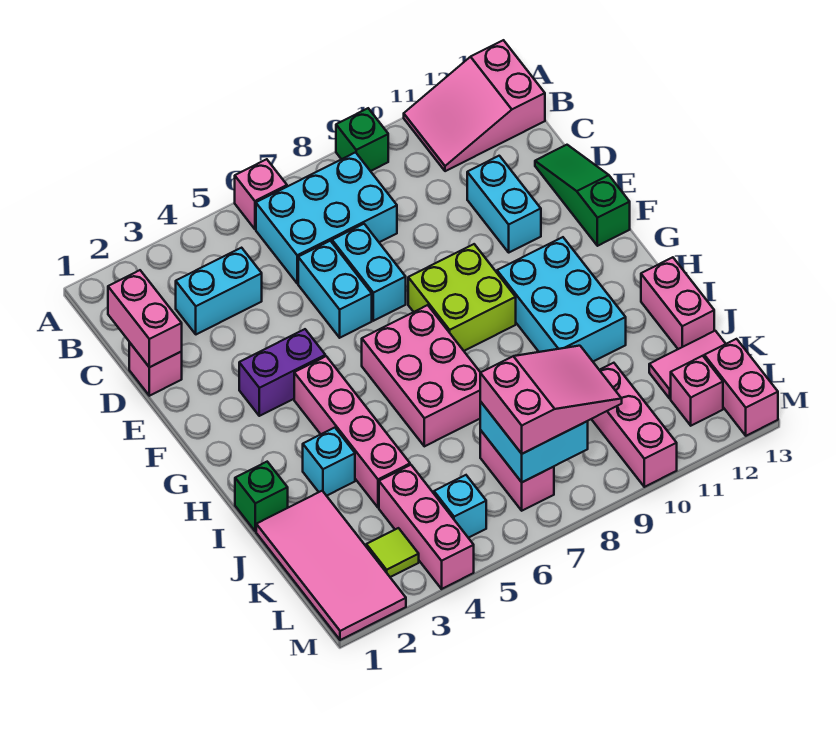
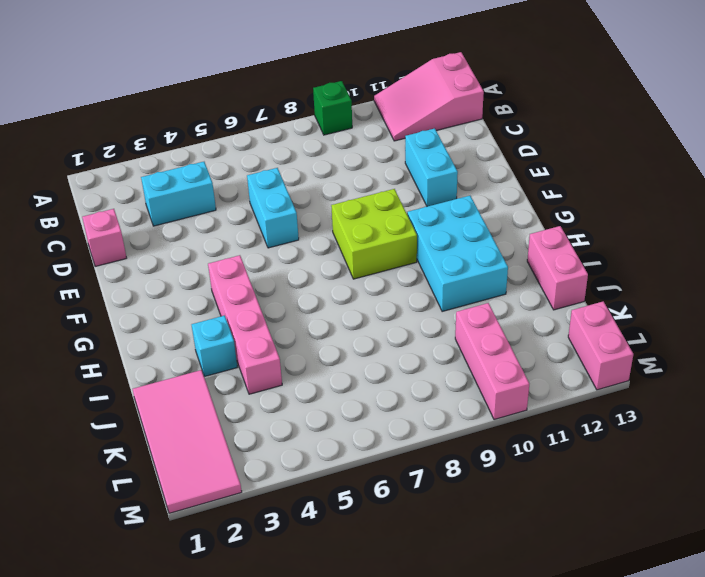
none -> pink 1x1 brick [235,159,287,229]
none -> cyan 2x3 brick [256,152,397,283]
none -> cyan 1x2 brick [332,224,406,321]
none -> green 1x3 slope [535,145,630,246]

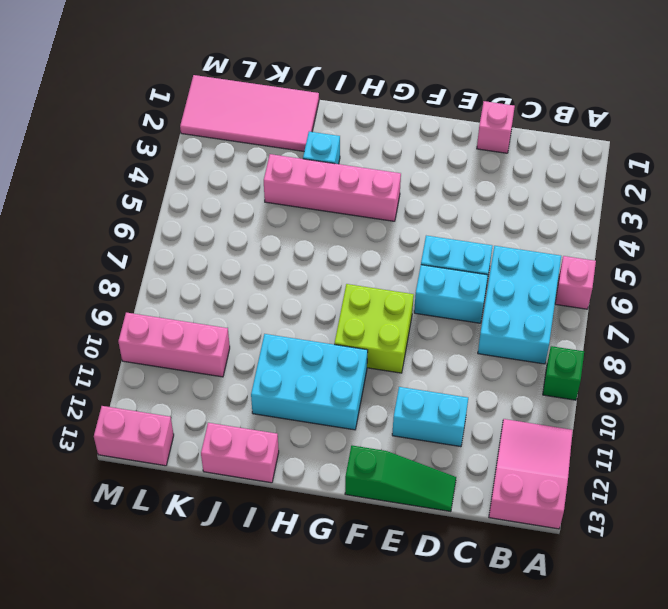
none -> cyan 1x2 brick [176,248,262,334]
none -> purple 1x2 brick [239,329,325,416]
none -> pink 2x3 brick [362,305,481,446]
none -> green 1x1 brick [235,462,288,531]

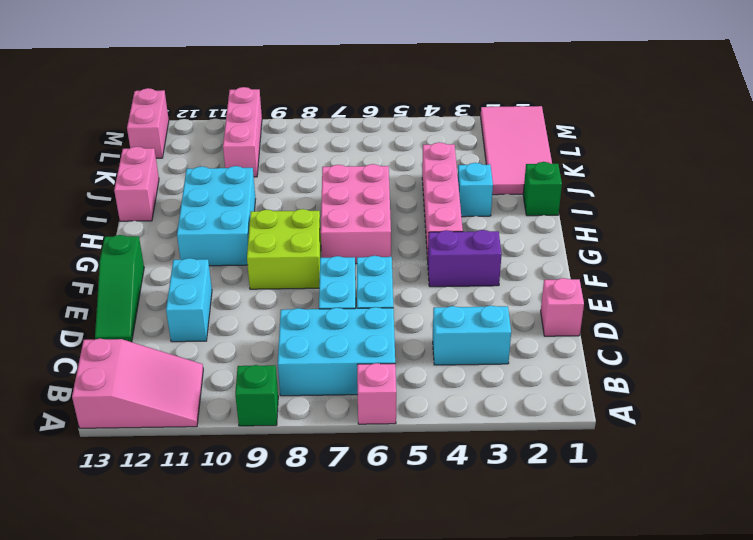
none -> pink 1x3 brick [379,465,474,589]
none -> pink 1x2 brick [480,430,554,511]
none -> pink 1x2 tile [649,331,726,398]
none -> lime 1x1 tile [366,528,419,577]

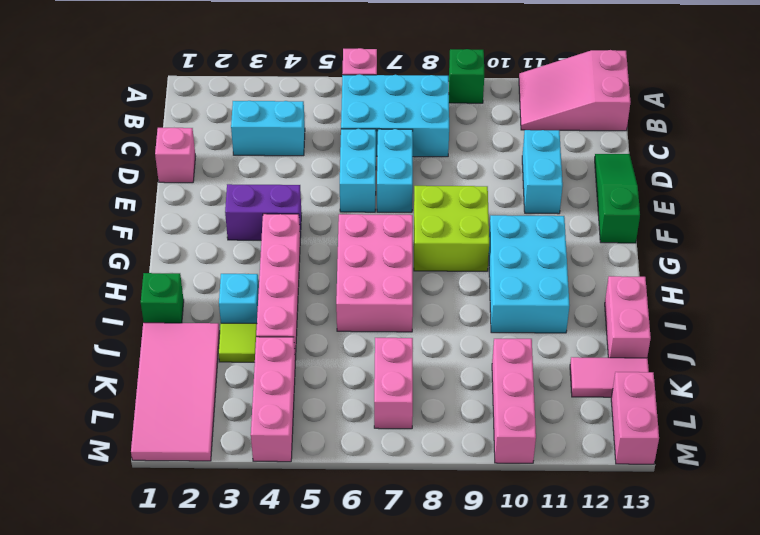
lime 1x1 tile [219,323,257,362] -> lime 1x1 tile moved to [366,528,419,577]
none -> cyan 1x1 brick [434,475,486,538]
none -> pink 1x1 brick [671,356,723,426]
none -> pink 1x2 brick [108,270,182,367]
none -> cyan 2x2 brick [480,402,588,482]

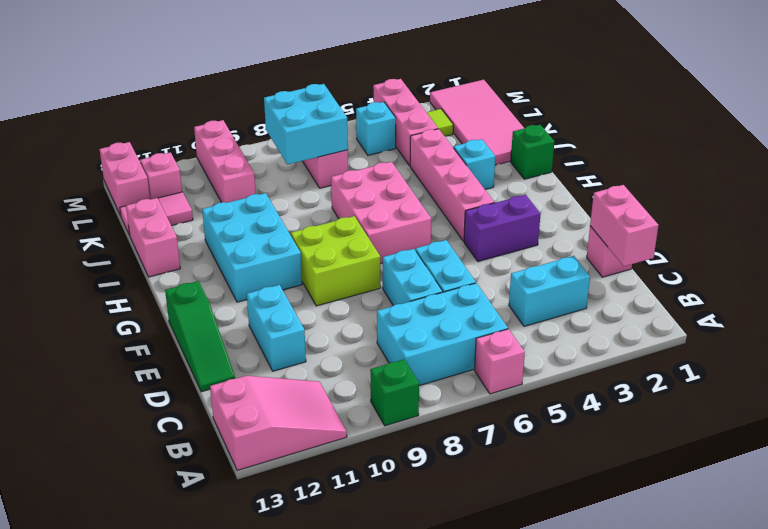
none -> pink 2x3 slope [480,346,622,454]

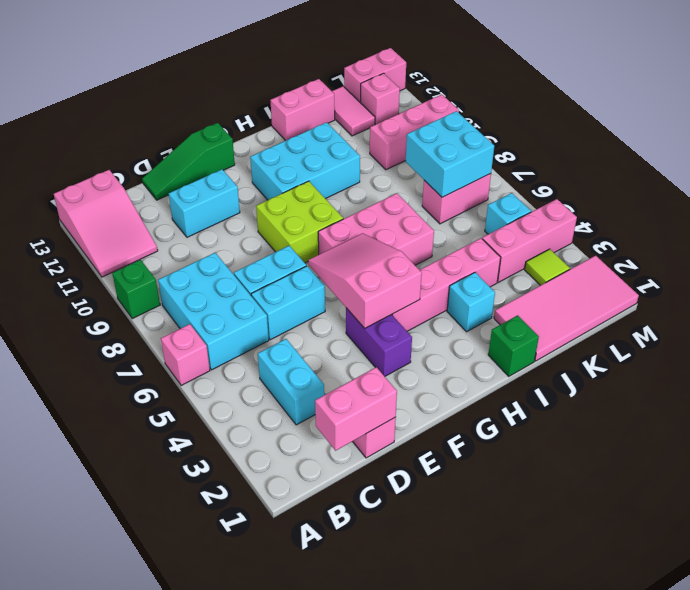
pink 2x3 slope [308,233,422,328] -> pink 2x3 slope moved to [480,346,622,454]

